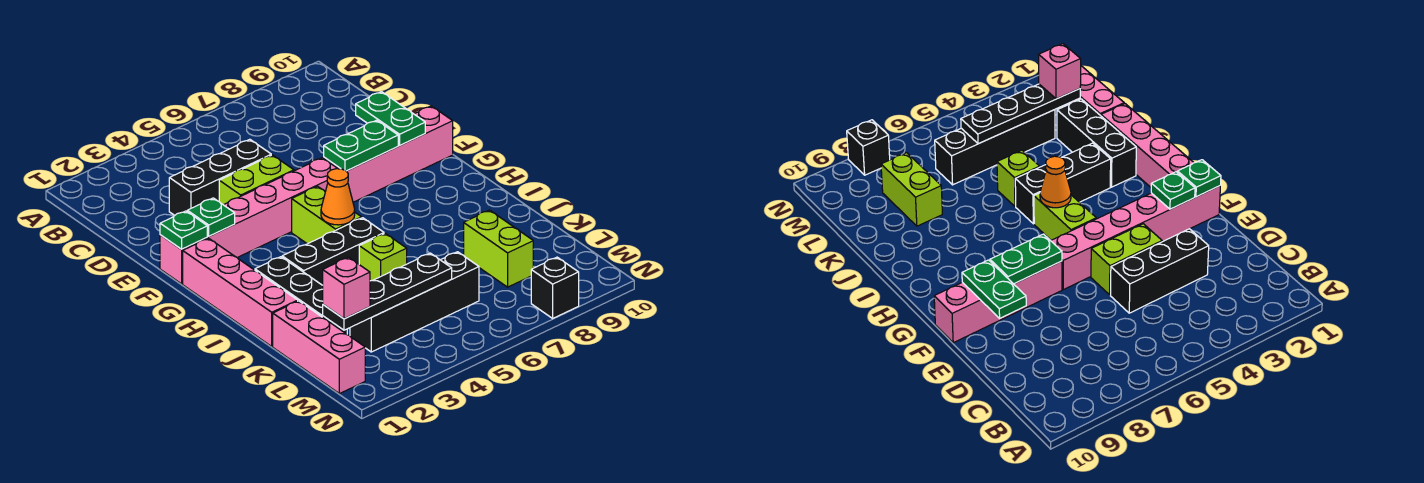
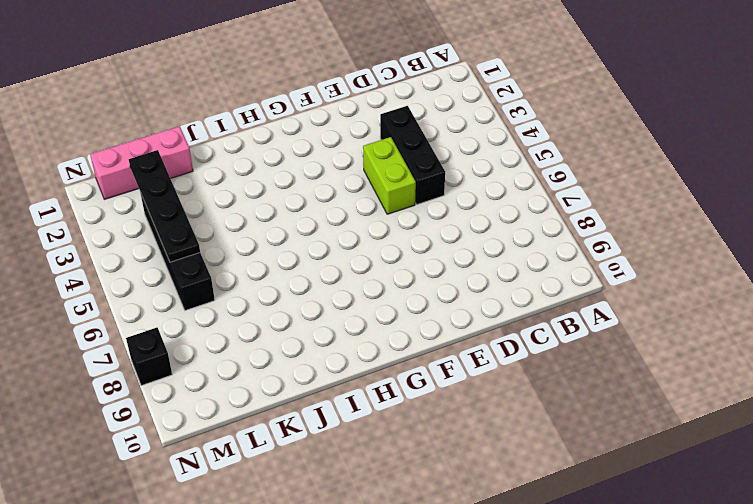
none -> pink 1x6 brick [160,158,338,284]
none -> pink 1x4 brick [324,106,453,202]
none -> pink 1x4 brick [183,238,298,346]

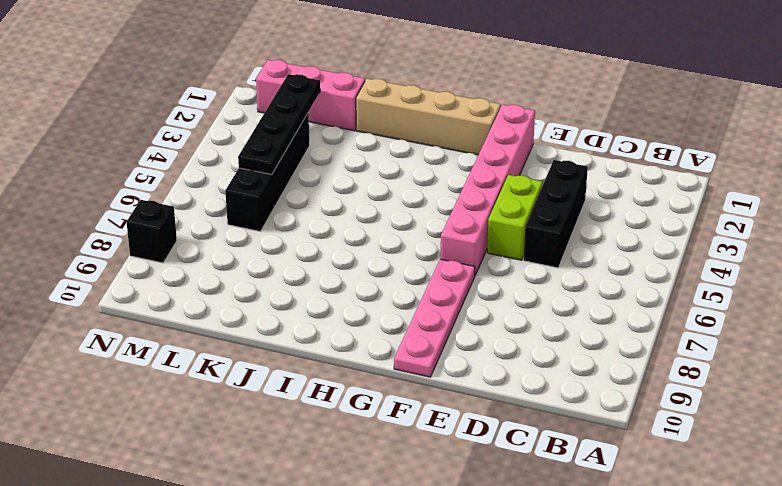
pink 1x4 plate [394,259,475,377] -> pink 1x4 brick [324,106,453,202]
tan 1x4 brick [356,79,501,155] -> pink 1x4 brick [183,238,298,346]
none -> lime 1x2 brick [292,186,362,244]
none -> black 1x3 brick [255,257,347,334]
none -> black 1x3 brick [282,218,384,285]

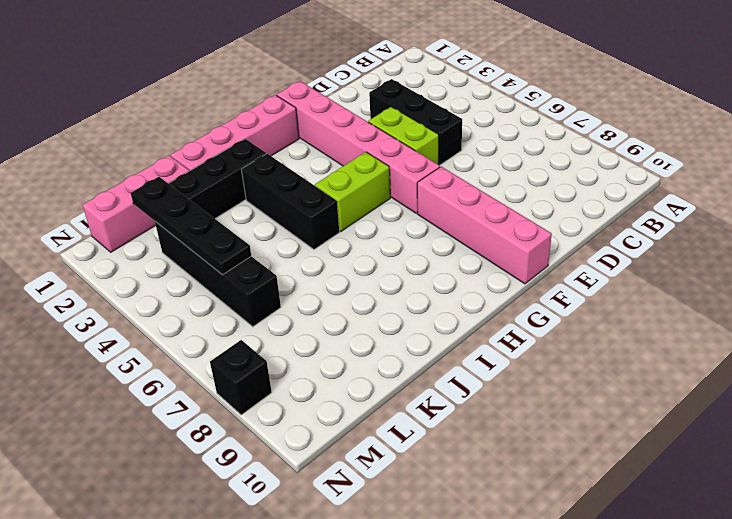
none -> lime 1x1 brick [359,233,407,281]
none -> lime 1x2 brick [464,210,533,287]
none -> green 1x2 plate [356,92,425,145]

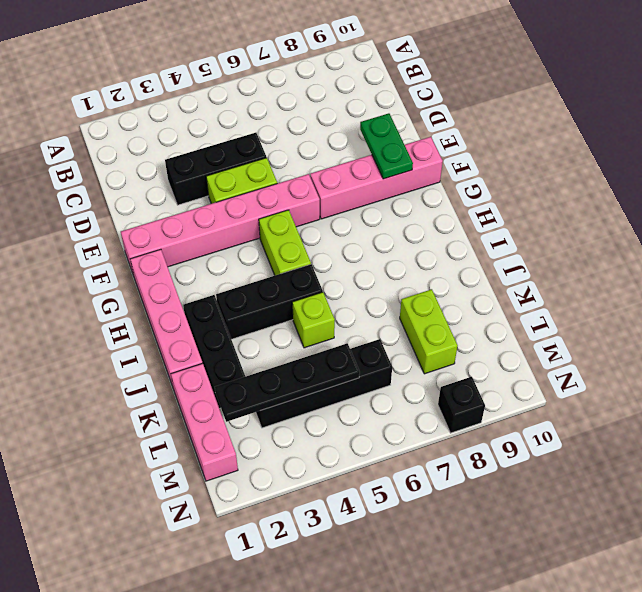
none -> green 1x1 plate [160,211,207,249]
none -> green 1x1 plate [187,198,235,236]
none -> green 1x2 plate [324,120,398,171]

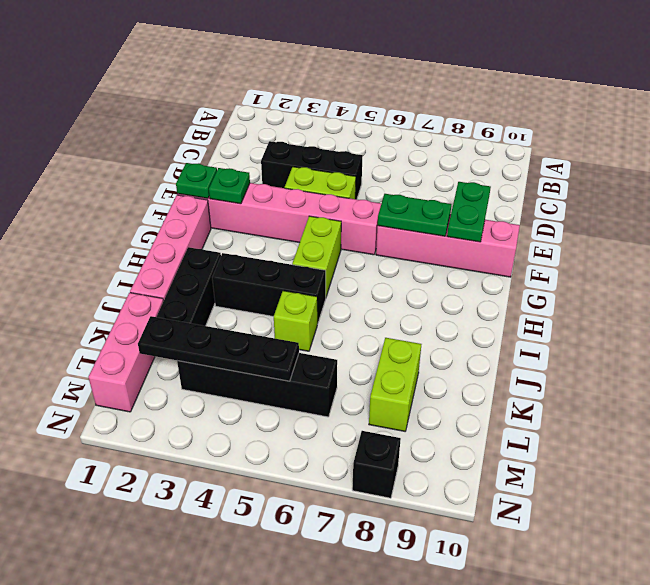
none -> orange 1x1 cone [321,169,355,225]
none -> pink 1x1 brick [323,257,370,319]

